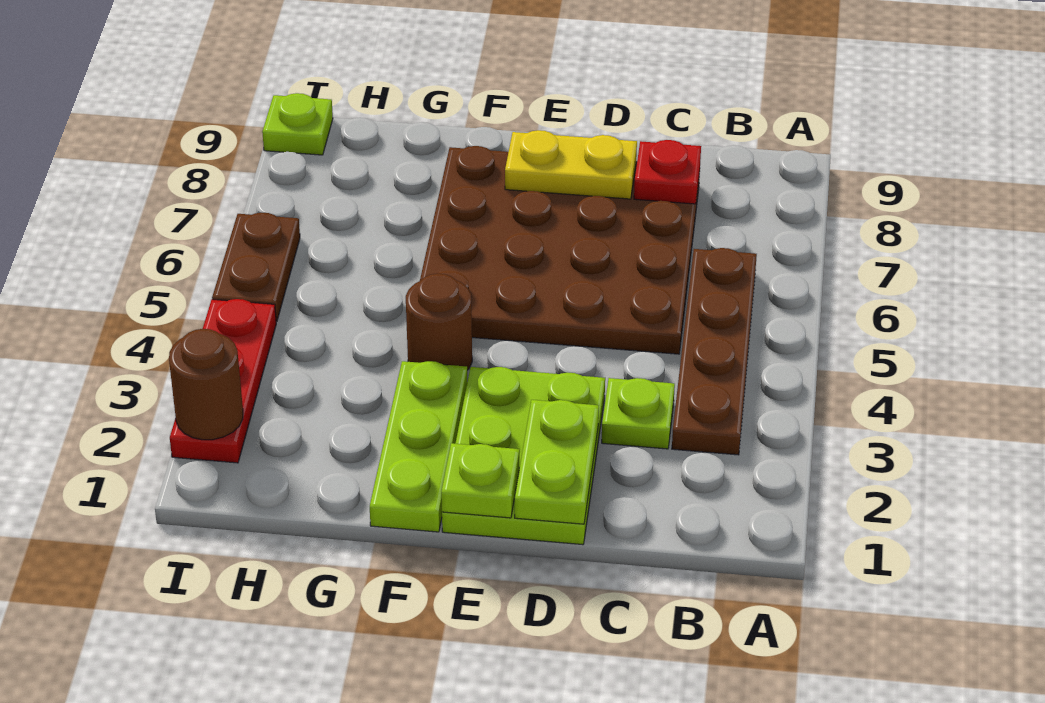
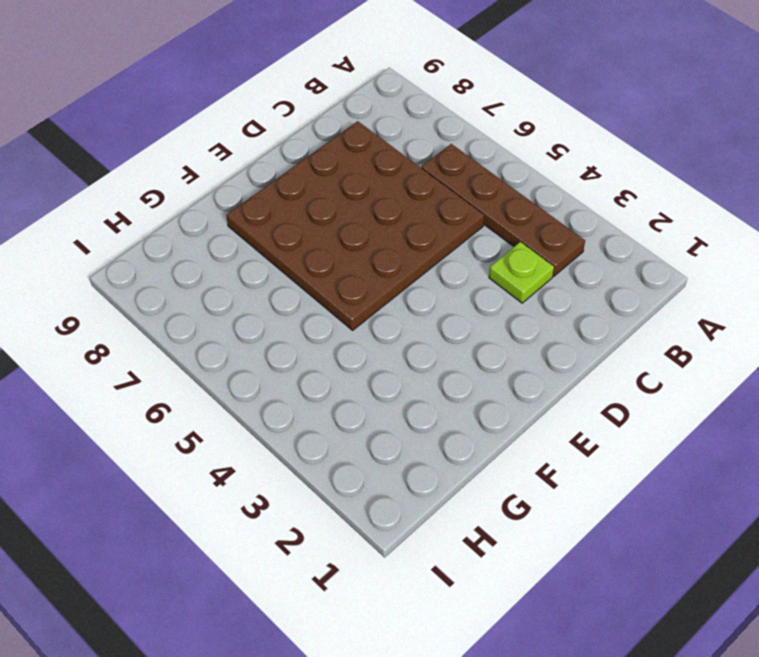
none -> lime 2x3 plate [442,367,605,545]
none -> lime 1x3 plate [370,361,467,532]
none -> brown 1x1 round brick [406,274,472,370]

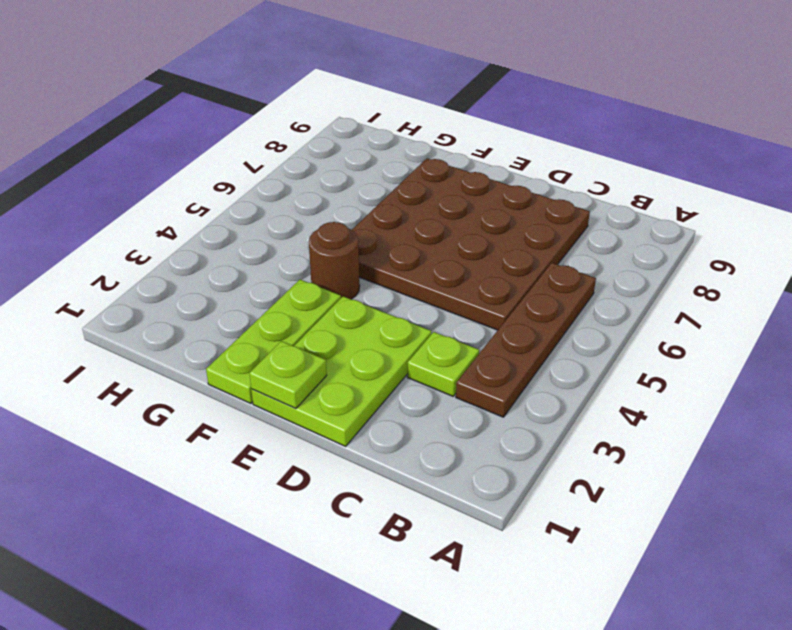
none -> red 1x3 plate [170,299,276,463]
none -> brown 1x2 plate [212,213,300,322]
none -> lime 1x1 plate [262,93,333,155]

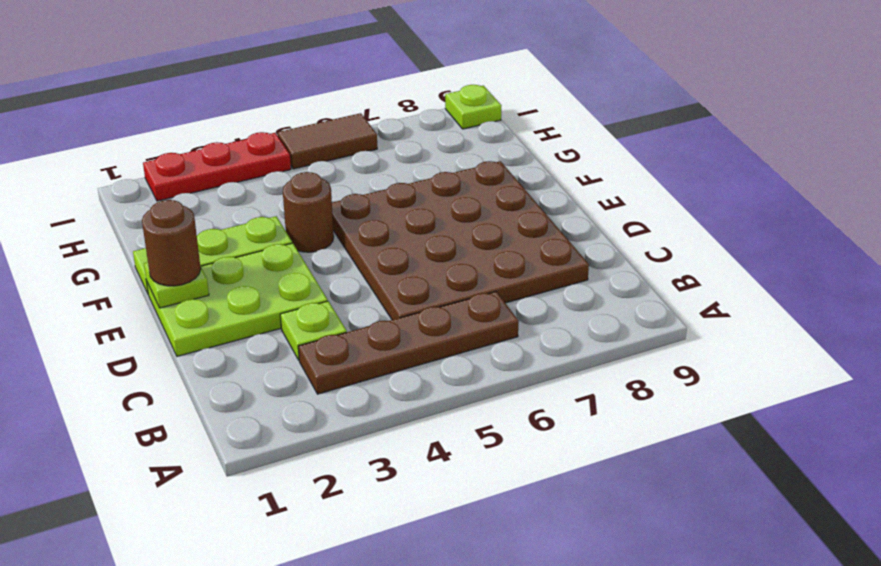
brown 1x1 round brick [142,200,201,286] -> brown 1x1 round brick moved to [169,329,243,440]
brown 1x2 tile [278,113,377,169] -> brown 1x2 plate [212,213,300,322]
none -> red 1x1 plate [634,140,701,204]
none -> lime 1x2 plate [515,400,599,524]
none -> yellow 1x2 plate [505,130,637,199]

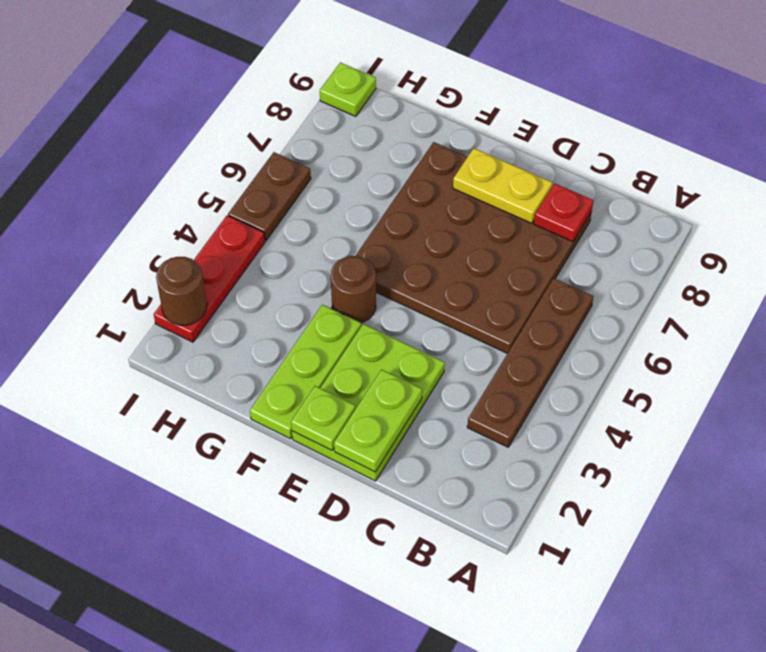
none -> lime 1x1 plate [602,378,675,449]

